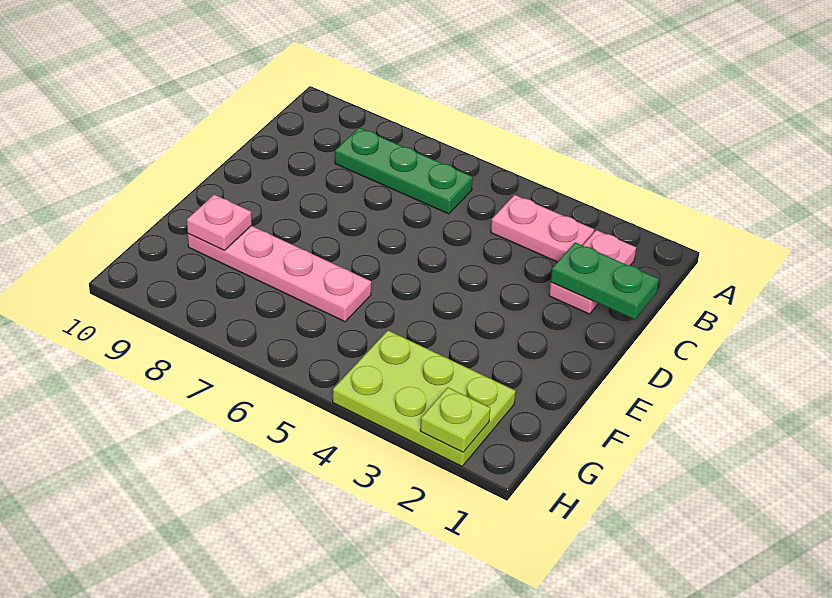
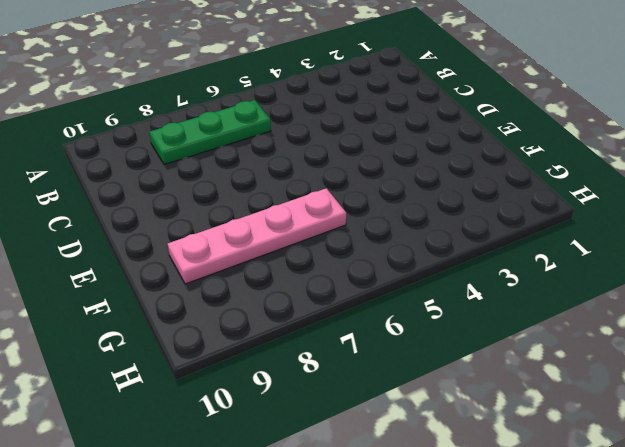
none -> pink 1x2 plate [549,230,636,314]
none -> pink 1x2 plate [491,195,594,262]

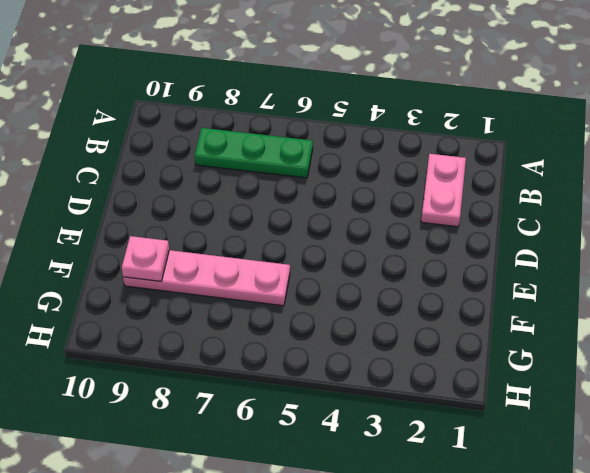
none -> pink 1x2 plate [491,195,594,262]
none -> lime 2x3 plate [333,330,516,466]

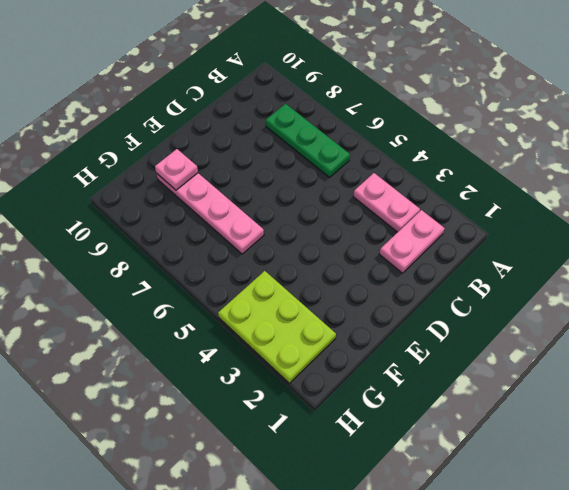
none -> green 1x2 plate [551,242,659,319]
none -> lime 1x1 plate [420,387,490,452]

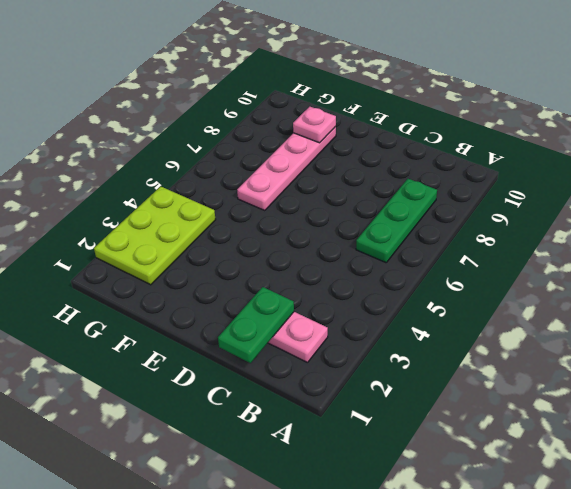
none -> pink 1x2 plate [491,195,594,262]
none -> lime 1x1 plate [420,387,490,452]

